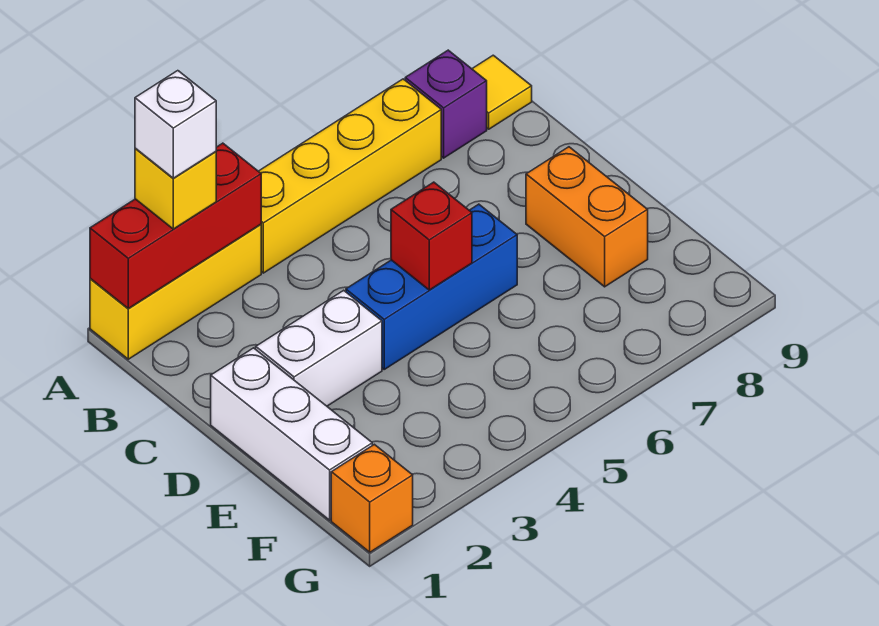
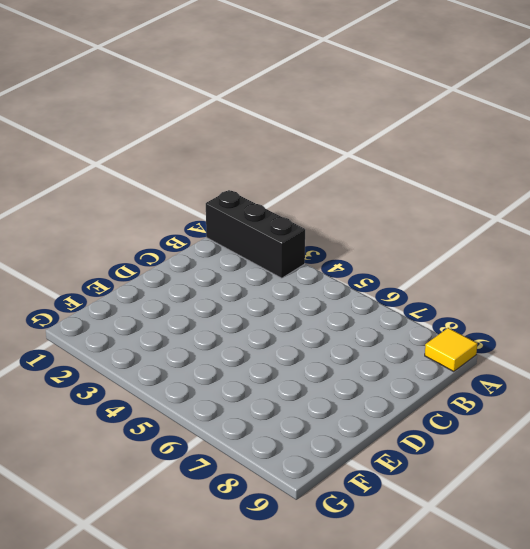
black 1x3 brick [206,190,305,278] -> yellow 1x3 brick [90,224,261,359]
none -> yellow 1x4 brick [259,79,441,273]
none -> purple 1x1 brick [405,50,487,158]
none -> white 1x3 brick [211,348,372,520]

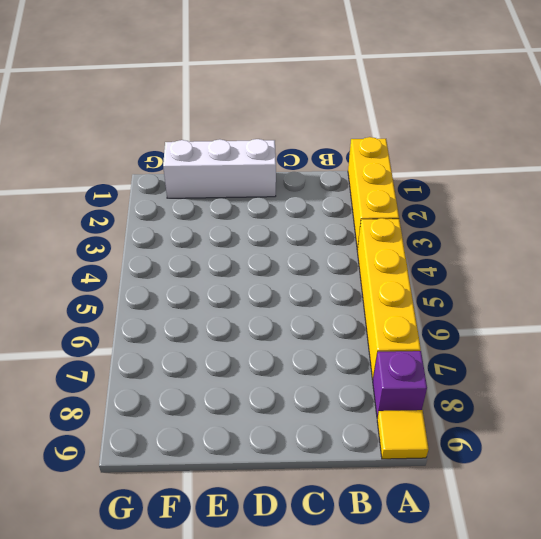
none -> white 1x2 brick [256,290,382,406]
none -> blue 1x3 brick [346,204,517,369]
none -> orange 1x2 brick [526,147,648,287]

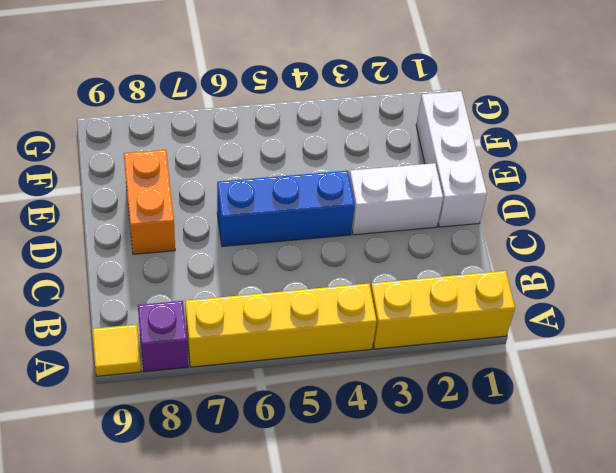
none -> orange 1x1 brick [331,444,413,552]
none -> red 1x3 brick [90,143,261,308]
none -> red 1x1 brick [391,182,472,290]

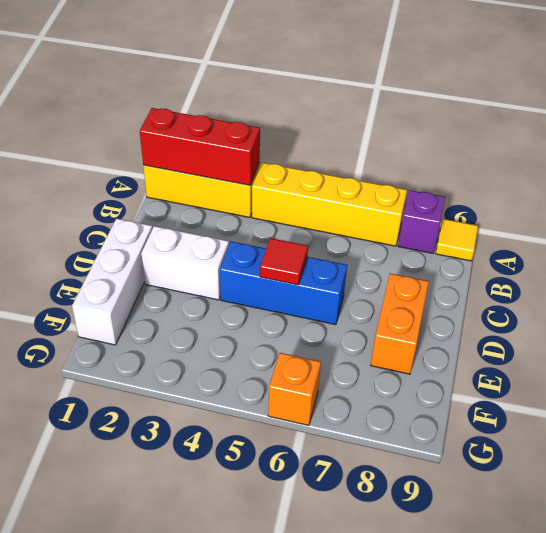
red 1x1 tile [260,238,308,285] -> red 1x1 brick [391,182,472,290]
orange 1x1 brick [268,353,321,425] -> orange 1x1 brick moved to [331,444,413,552]
none -> yellow 1x1 brick [135,148,216,229]
none -> white 1x1 brick [135,71,216,178]

